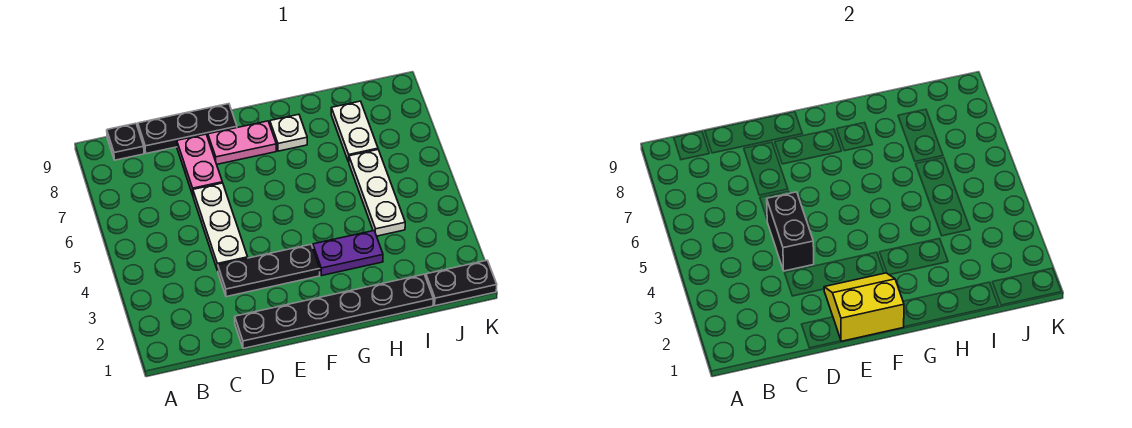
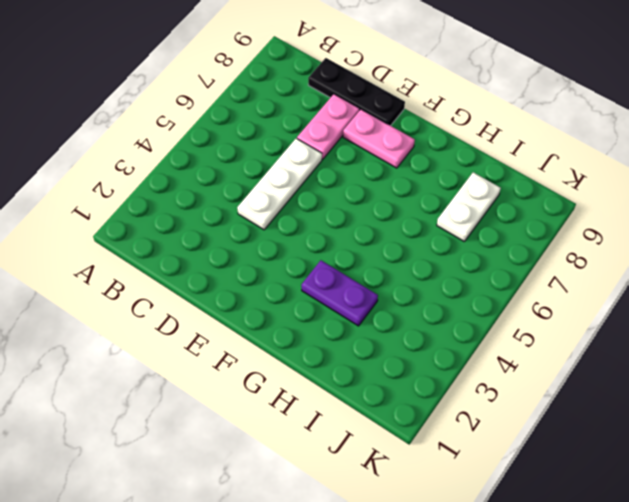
none -> black 1x1 plate [107,123,144,160]
none -> black 1x6 plate [235,274,433,349]
none -> black 1x3 plate [218,244,320,297]

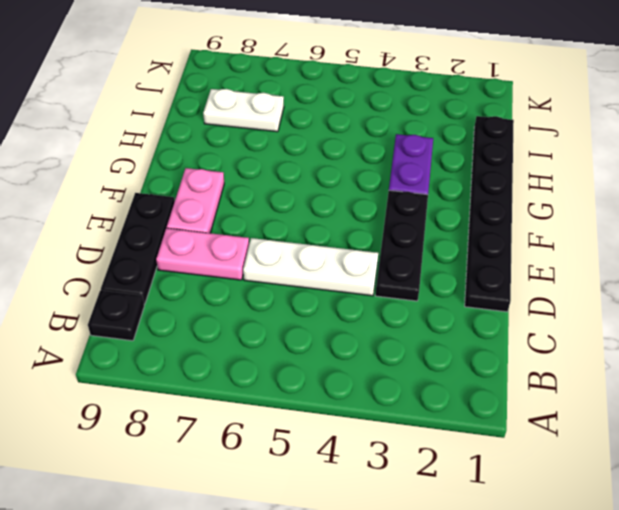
none -> white 1x1 plate [270,114,307,151]
none -> white 1x3 plate [349,150,405,236]
none -> black 1x2 plate [426,260,497,306]

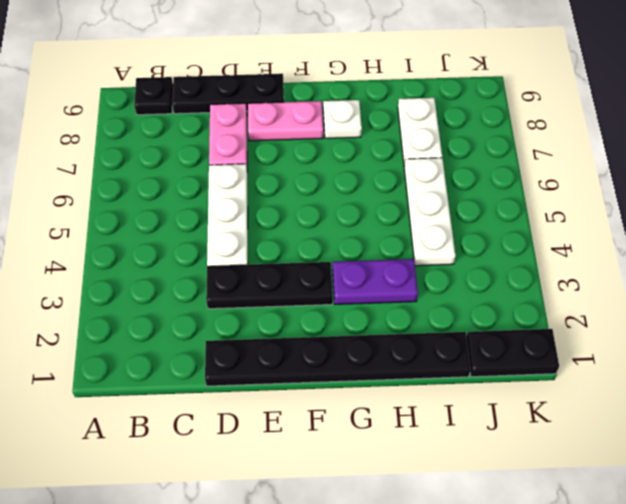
none -> black 1x2 brick [767,192,814,271]
none -> yellow 2x2 slope [824,273,904,341]

